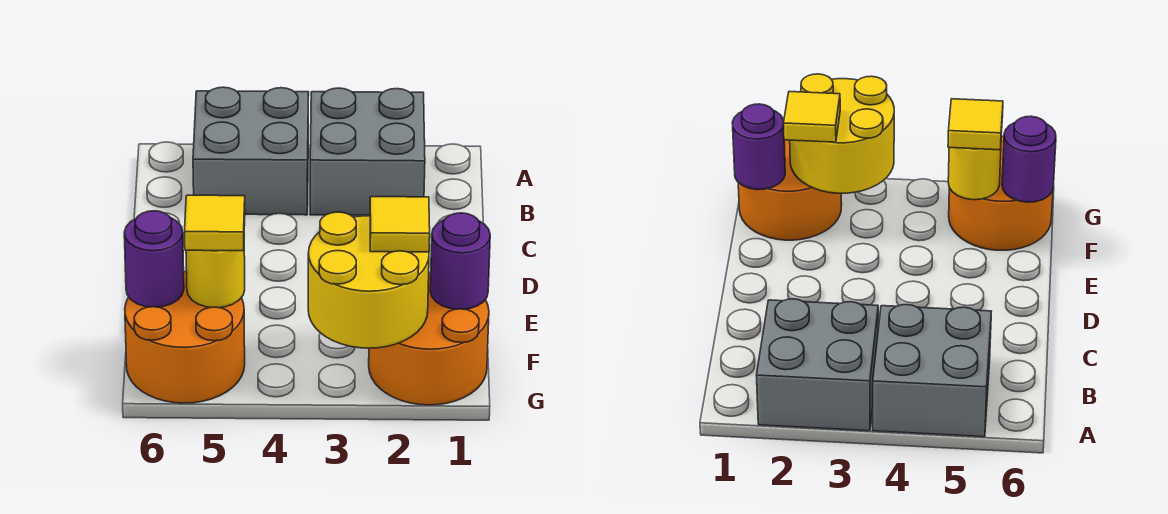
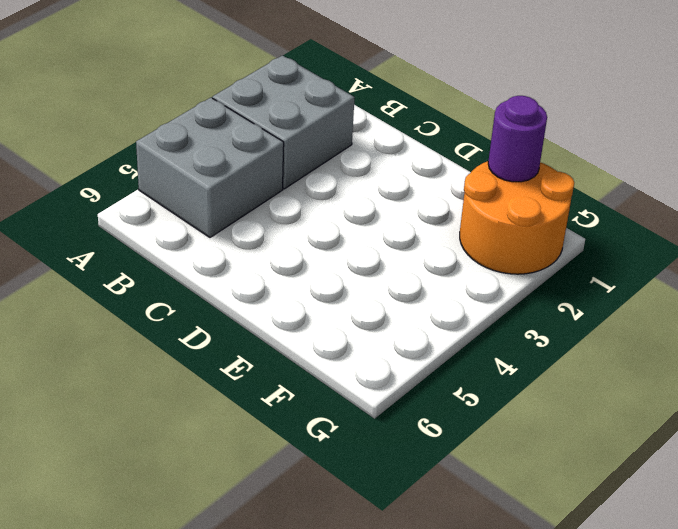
none -> orange 2x2 round brick [125,272,245,403]
none -> yellow 2x2 round brick [308,212,429,348]

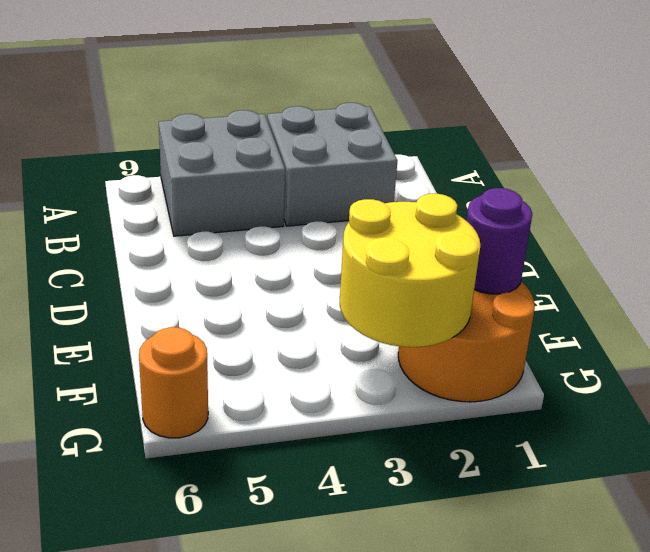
orange 1x1 round brick [139,327,208,438] -> orange 2x2 round brick [125,272,245,403]
none -> yellow 1x1 round brick [186,250,245,308]
none -> purple 1x1 round brick [124,211,184,307]

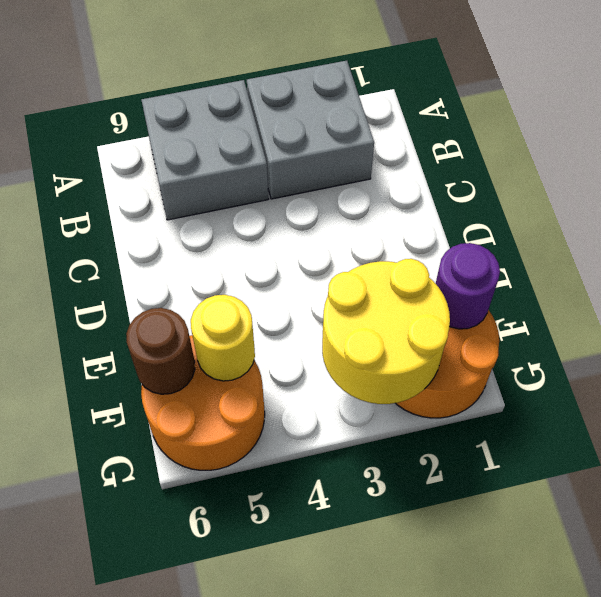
brown 1x1 round brick [126,308,195,394] -> purple 1x1 round brick [124,211,184,307]
none -> yellow 1x1 tile [370,197,430,252]
none -> yellow 1x1 tile [185,195,245,251]

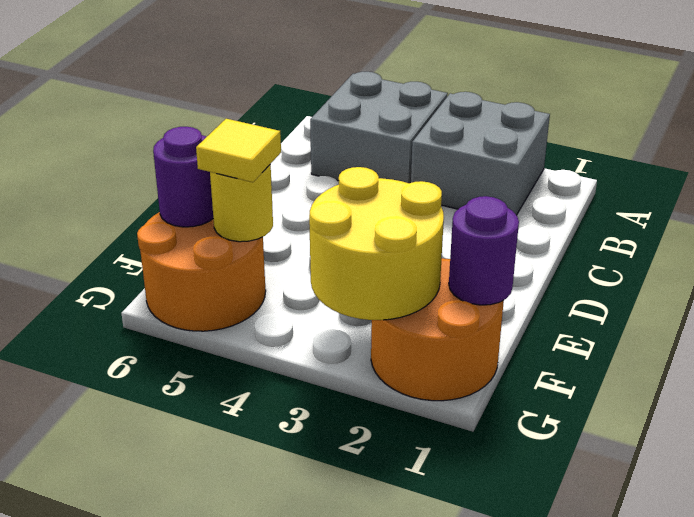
none -> yellow 1x1 tile [370,197,430,252]

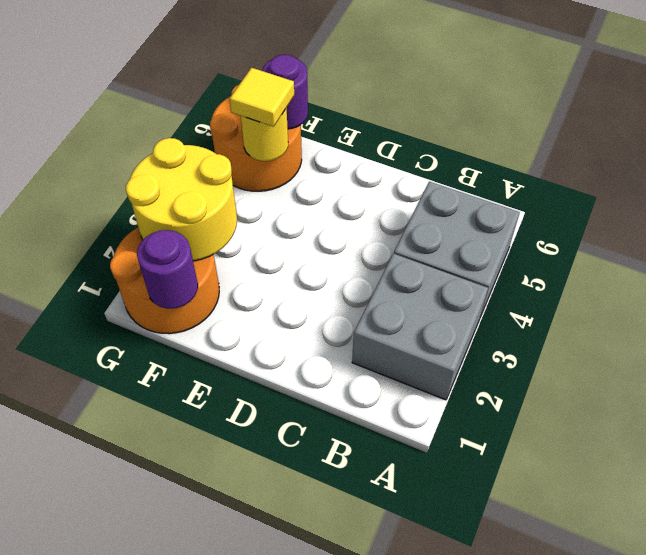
none -> yellow 1x1 tile [370,197,430,252]

